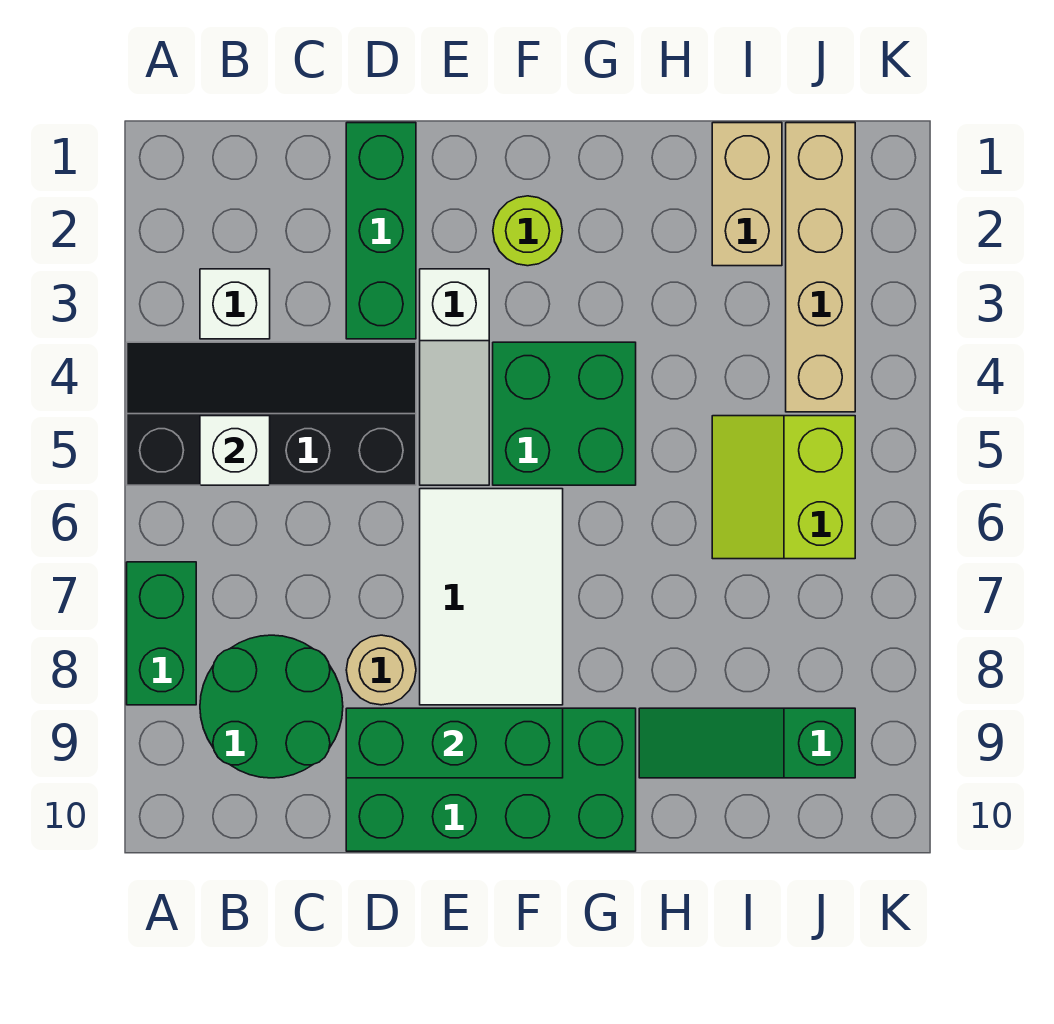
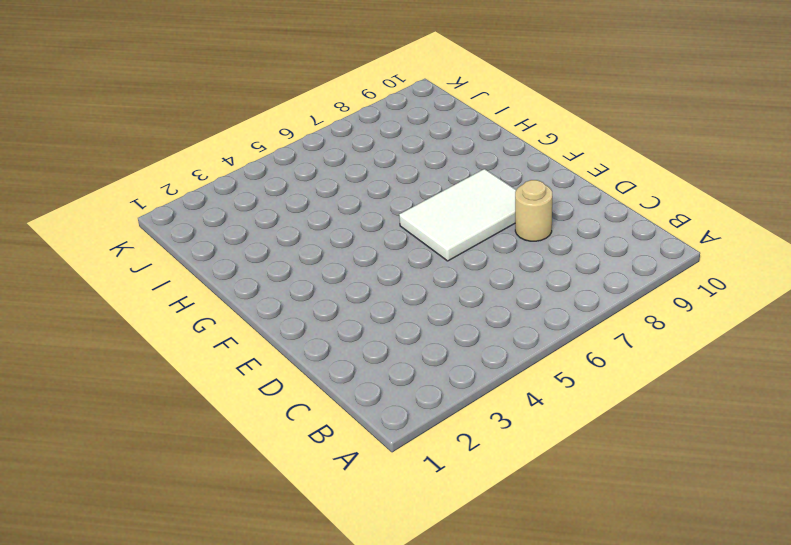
none -> black 2x4 slope [127,342,416,485]
none -> green 1x2 brick [127,562,196,705]
none -> white 1x1 brick [200,269,270,339]

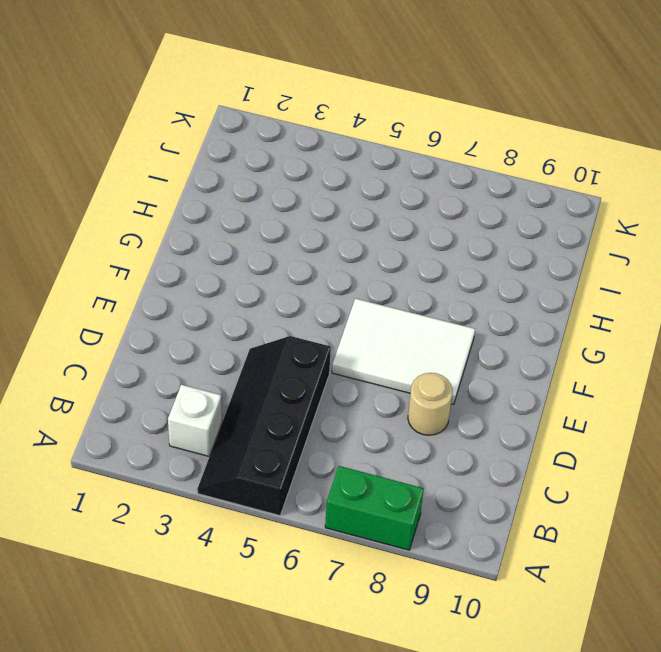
none -> green 2x2 round brick [200,635,343,778]
none -> green 1x3 brick [346,123,416,339]
none -> green 2x4 brick [346,708,636,851]

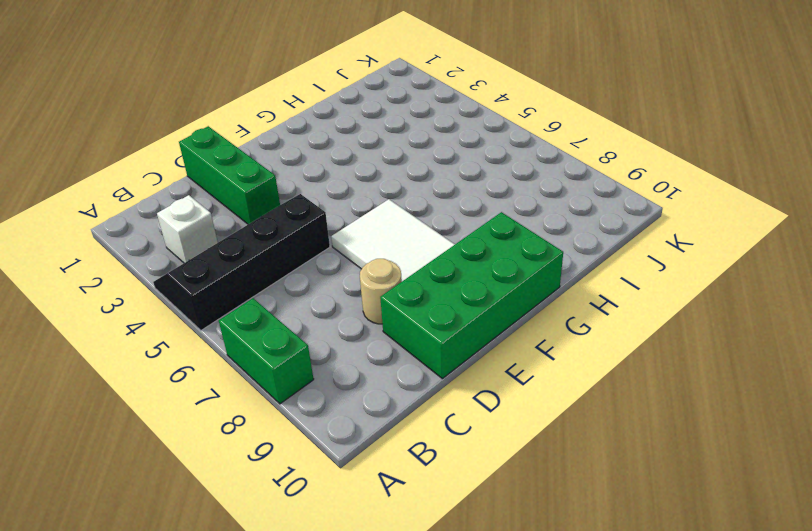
none -> green 2x2 round brick [200,635,343,778]
none -> white 1x3 slope [420,269,489,485]
none -> lime 1x1 round brick [493,196,562,266]

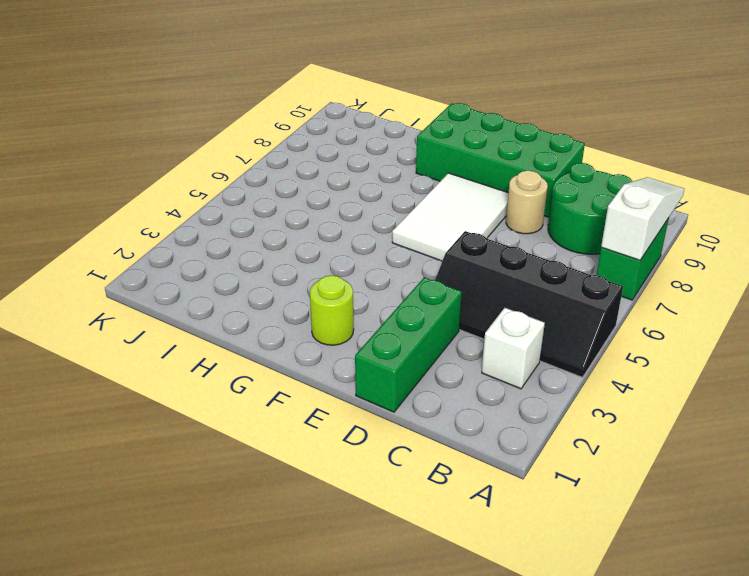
white 1x3 slope [601,177,684,260] -> white 1x3 slope moved to [420,269,489,485]
none -> green 2x2 brick [493,342,636,485]
none -> green 1x3 slope [639,708,855,778]
none -> tan 1x2 brick [712,123,782,266]

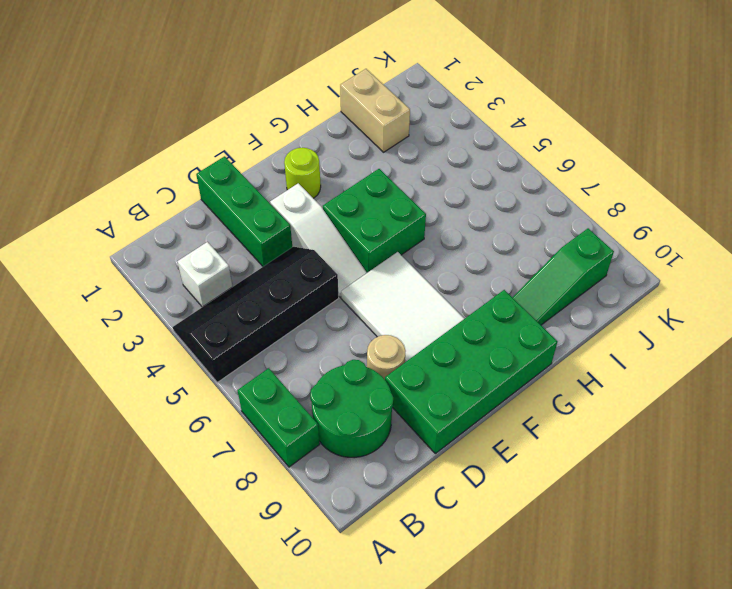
none -> lime 2x2 slope [712,416,855,559]
none -> tan 1x4 brick [786,123,855,412]
none -> white 1x1 brick [200,416,270,485]

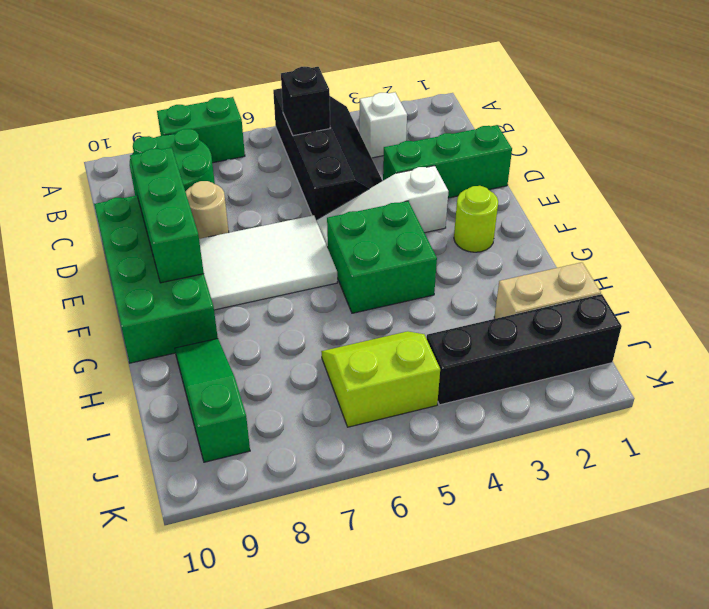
black 1x1 brick [281,67,330,136] -> white 1x1 brick [200,416,270,485]
black 1x4 brick [427,294,622,405] -> tan 1x4 brick [786,123,855,412]

